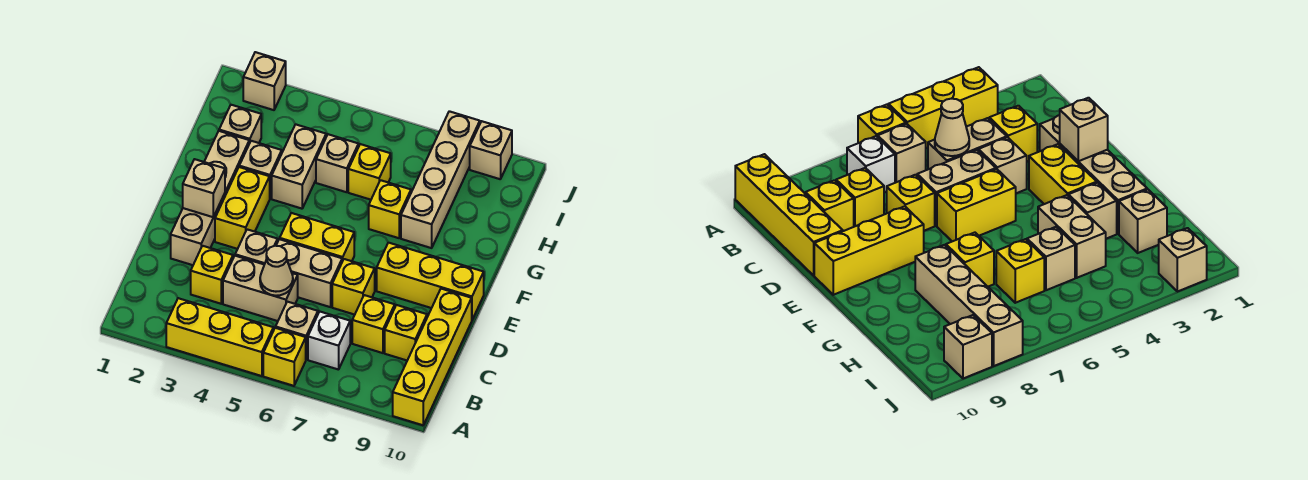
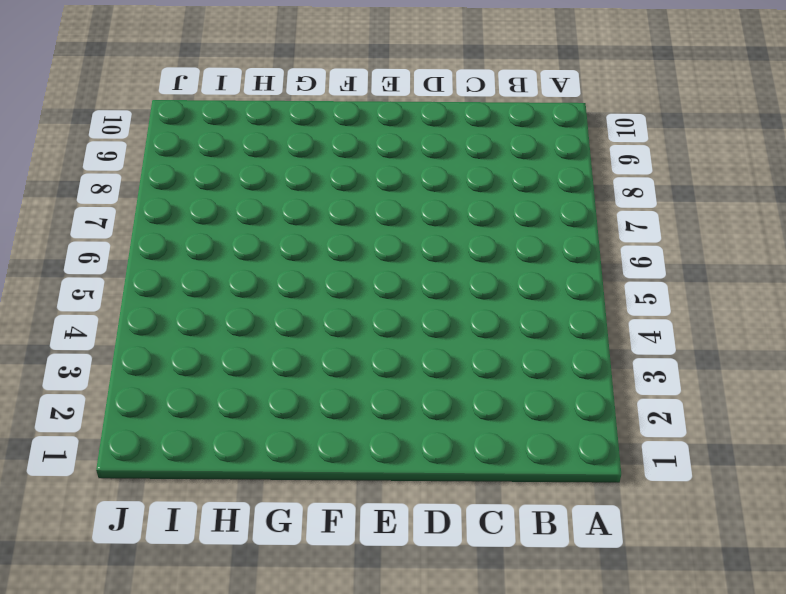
none -> yellow 1x3 brick [166,298,273,376]
none -> yellow 1x1 brick [263,328,306,386]
none -> yellow 1x4 brick [393,289,472,425]

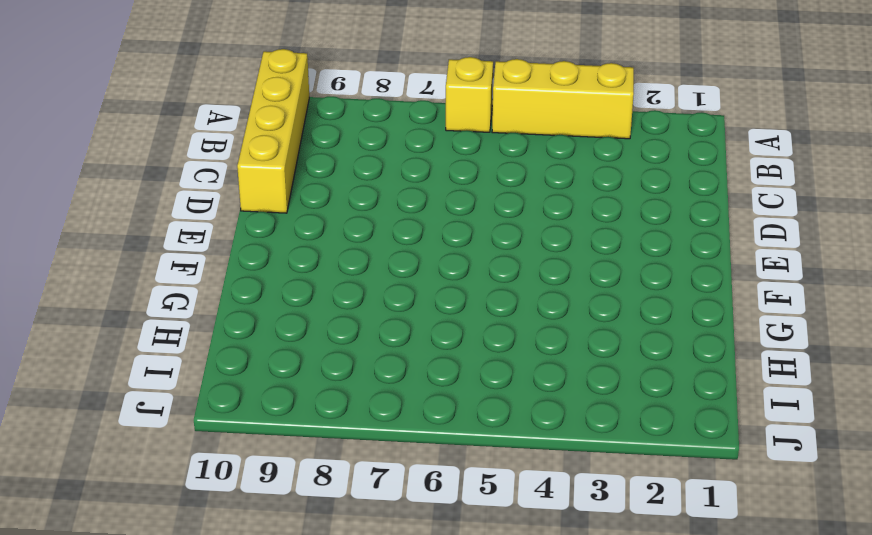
none -> tan 1x1 brick [276,302,318,359]
none -> white 1x1 brick [308,312,350,370]
none -> yellow 1x1 brick [191,246,233,304]

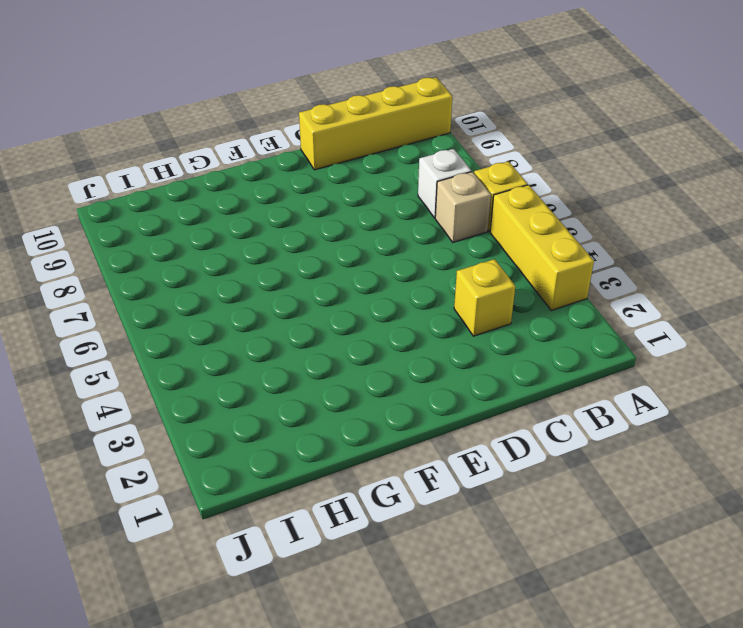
none -> tan 1x2 brick [223,256,298,321]
none -> yellow 1x1 brick [352,295,395,353]
none -> yellow 1x1 brick [385,305,427,360]

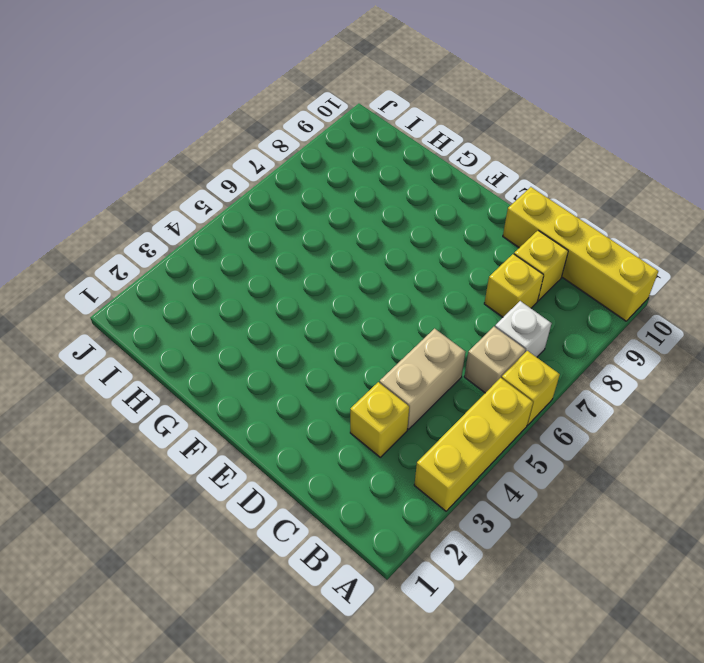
none -> tan 1x4 brick [171,131,249,265]
none -> tan 1x1 brick [235,229,278,264]
none -> tan 1x2 brick [276,239,342,307]

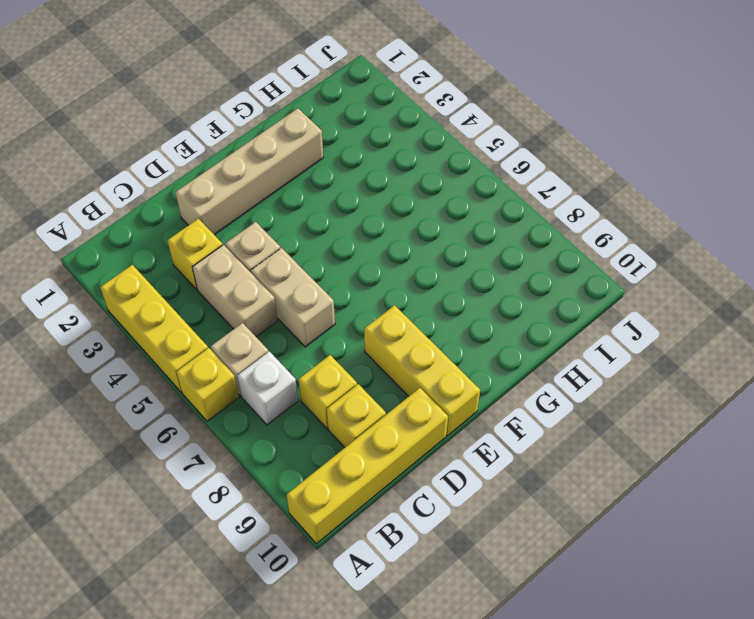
none -> yellow 1x1 brick [332,259,375,315]
none -> yellow 1x2 brick [215,167,270,249]
none -> yellow 1x2 brick [280,213,354,261]

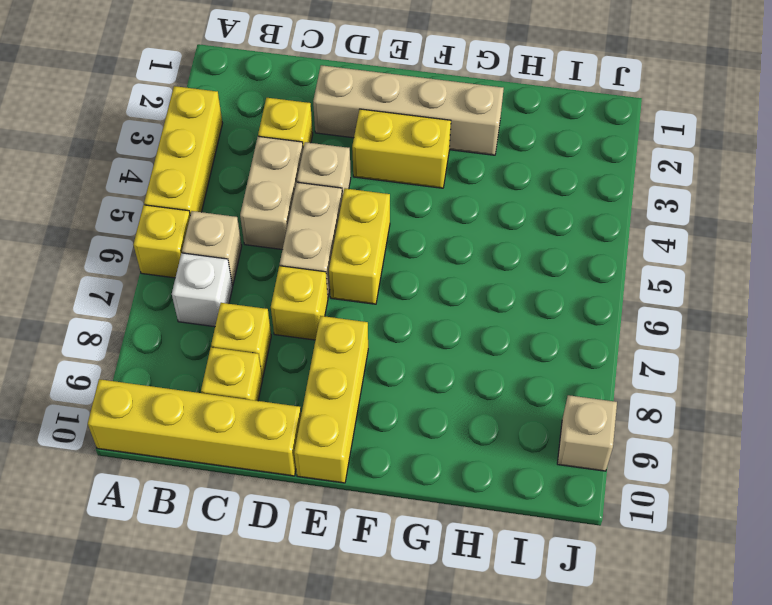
none -> tan 1x1 brick [239,141,282,198]
none -> tan 1x2 brick [272,124,326,209]
none -> yellow 1x1 brick [369,180,411,238]

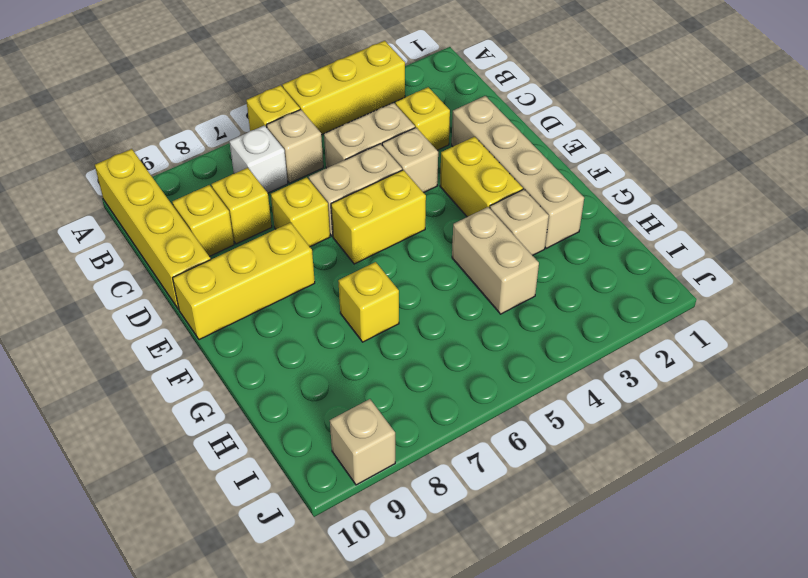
none -> tan 1x4 brick [401,111,480,248]
none -> tan 1x1 brick [219,105,261,143]
none -> tan 1x1 brick [316,134,358,192]

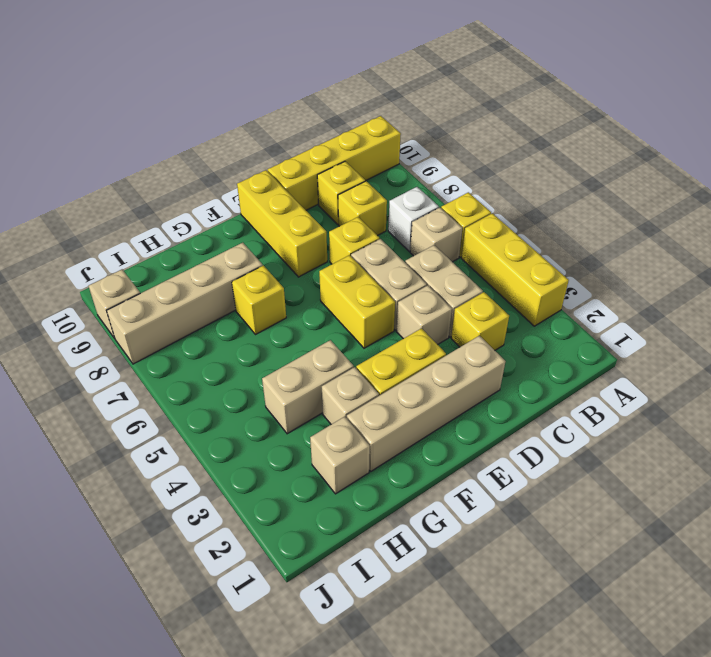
none -> tan 1x1 brick [316,134,358,192]
none -> yellow 1x1 brick [348,144,391,200]
none -> tan 1x1 brick [243,52,286,110]

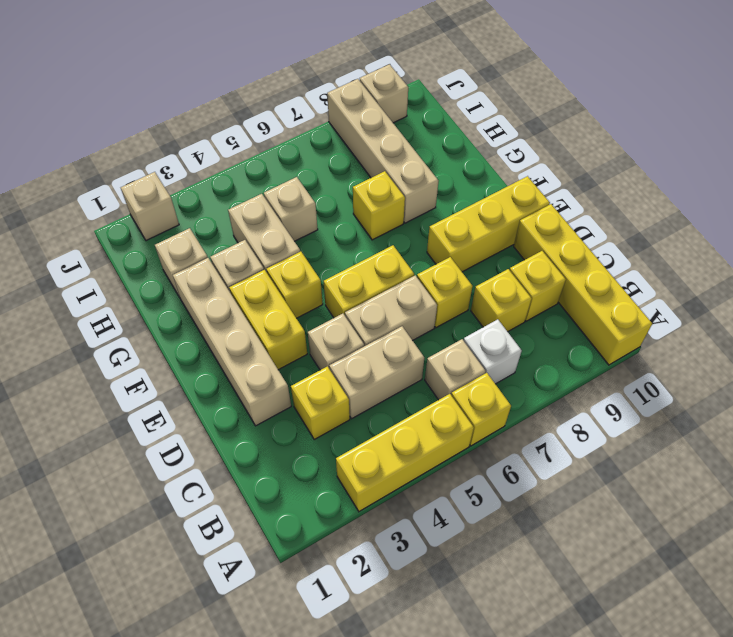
yellow 1x1 brick [267,251,323,318] -> yellow 1x1 brick moved to [348,144,391,200]
none -> tan 1x1 cone [260,246,293,296]
none -> tan 1x1 brick [183,159,225,217]

